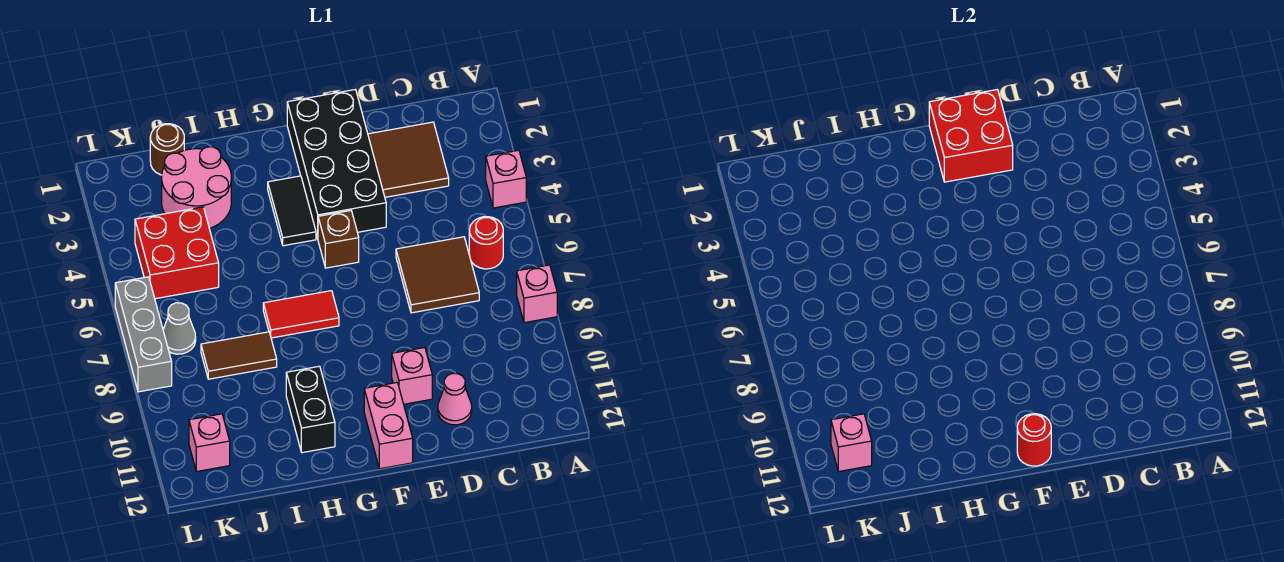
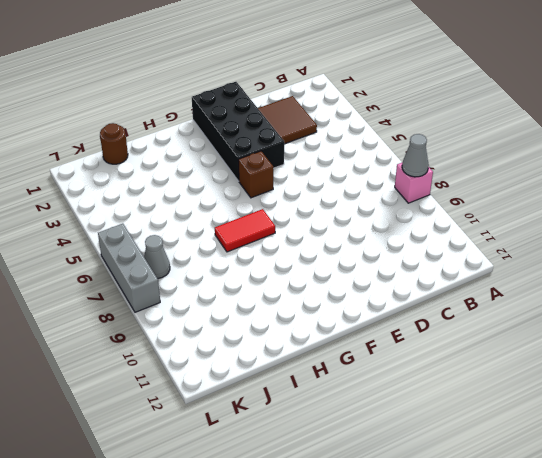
grey 1x1 cone [402,134,429,177] -> none
none -> pink 1x1 brick [486,150,526,208]
none -> red 1x1 round brick [469,217,503,269]
none -> brown 2x2 tile [396,237,479,313]

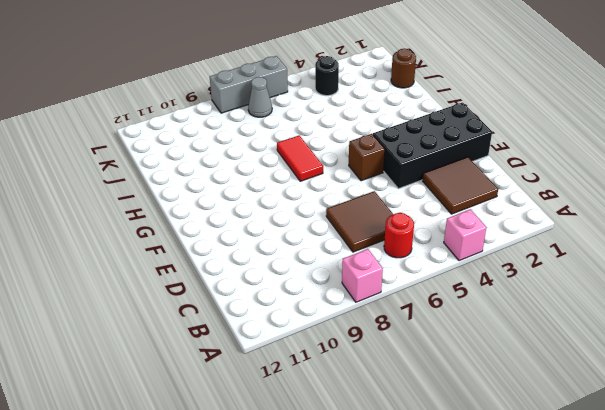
black 1x1 round brick [315,56,339,96] -> red 2x2 brick [135,207,219,299]
none -> pink 1x1 cone [438,373,472,425]
none -> pink 1x1 brick [392,347,432,404]
none -> pink 1x2 brick [364,383,413,469]

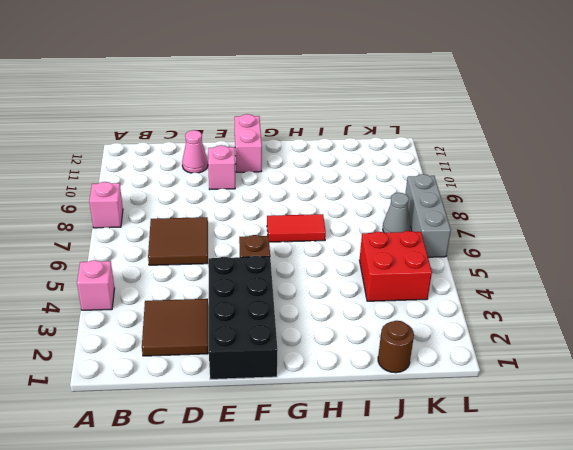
none -> red 1x1 round brick [469,217,503,269]
none -> black 1x2 tile [268,176,316,246]
none -> black 1x2 brick [286,366,335,453]

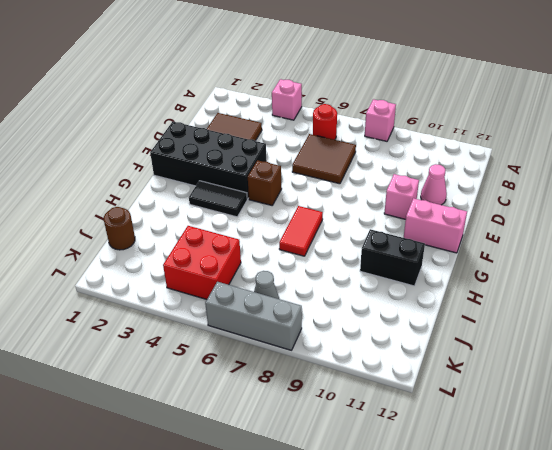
none -> pink 2x2 round brick [162,147,231,228]
none -> brown 1x2 tile [201,332,277,379]
none -> pink 1x1 brick [189,414,230,472]

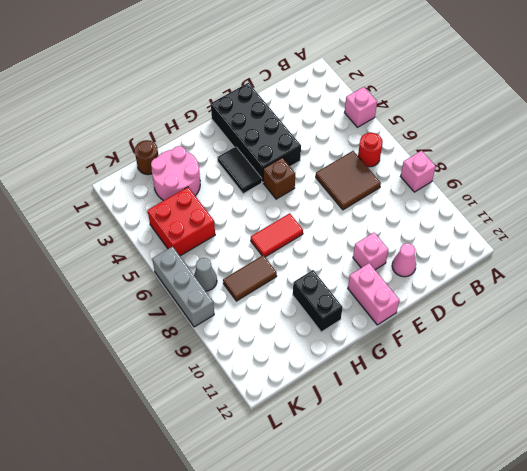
none -> brown 2x2 tile [368,122,449,197]
none -> pink 1x1 brick [189,414,230,472]
none -> red 2x2 brick [929,90,1013,182]

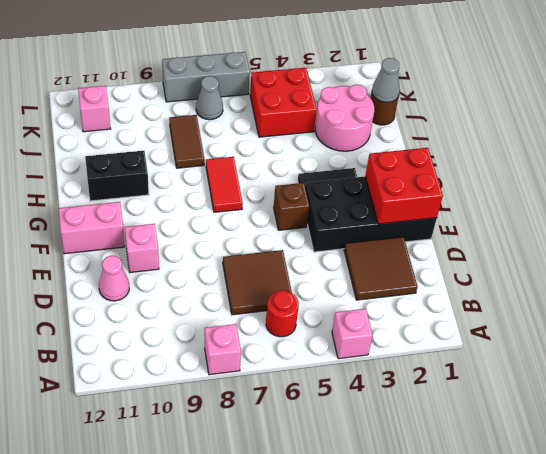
grey 1x1 cone [372,58,400,103] -> none
none -> red 1x1 round brick [1017,414,1051,466]
none -> pink 1x1 brick [831,414,872,472]

